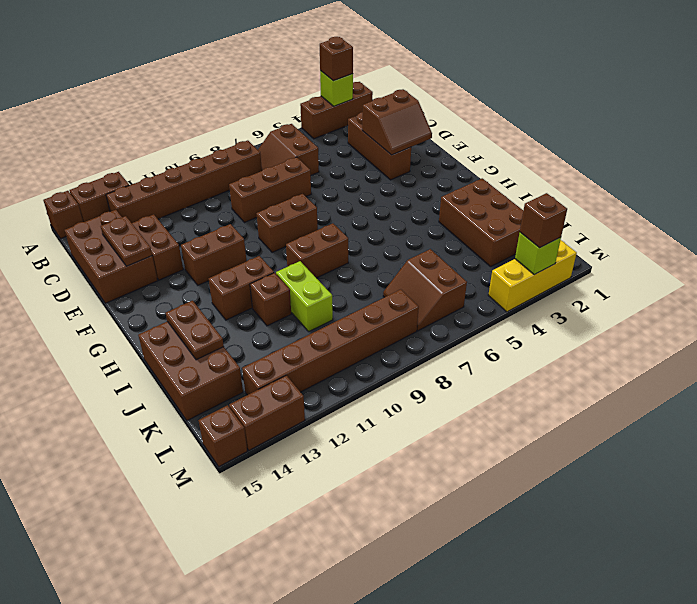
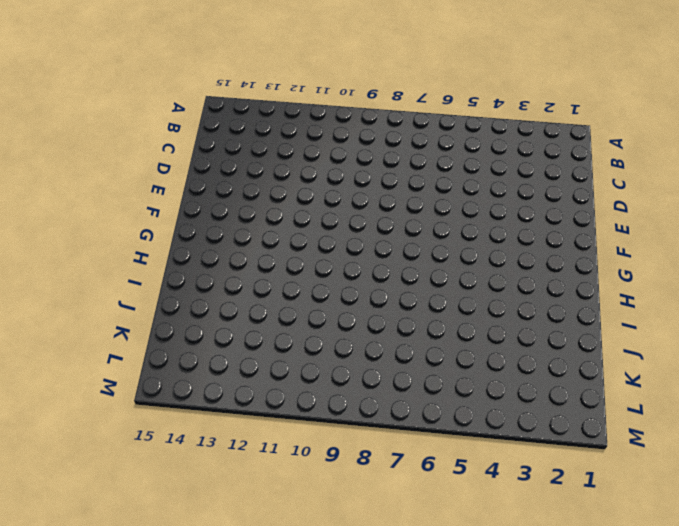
none -> brown 1x3 brick [300,82,373,139]
none -> brown 1x2 brick [70,172,130,222]
none -> brown 1x1 brick [43,191,83,239]

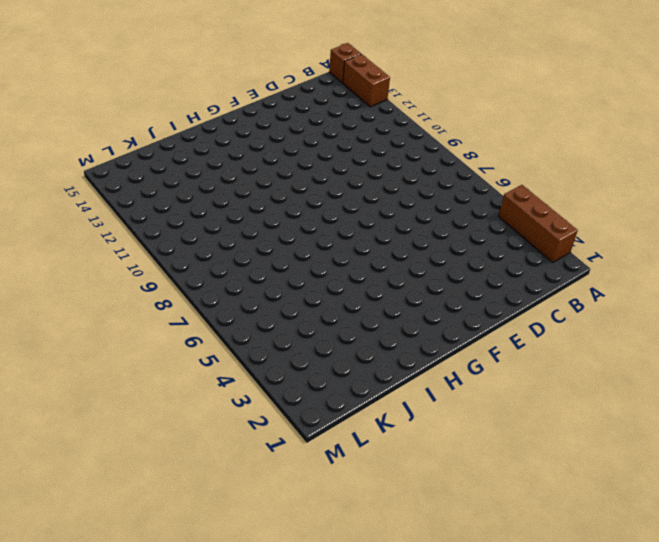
none -> brown 2x2 slope [258,124,319,175]
none -> brown 1x6 brick [106,140,262,223]
none -> brown 1x3 brick [348,112,411,180]

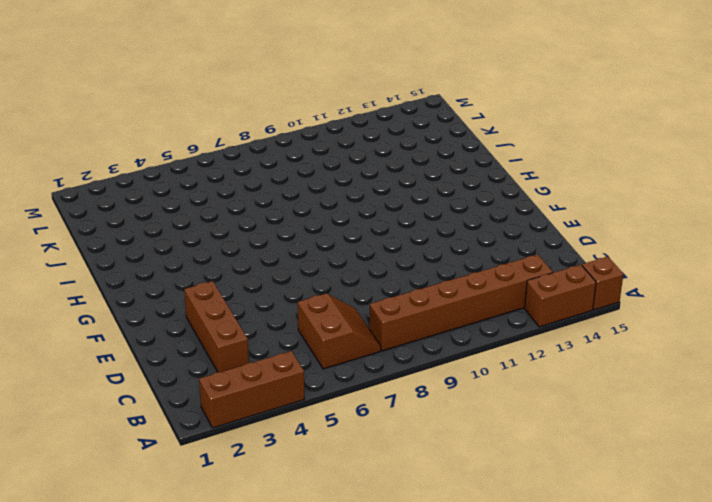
none -> brown 2x3 brick [65,210,158,303]
none -> brown 1x3 brick [229,157,311,223]
none -> brown 1x2 brick [132,214,183,280]

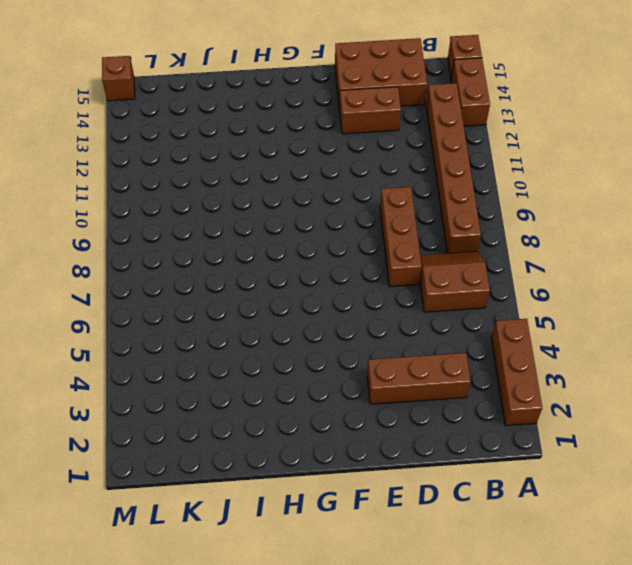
none -> brown 1x2 brick [256,194,318,252]
none -> brown 1x2 brick [181,224,247,285]
none -> brown 1x2 brick [286,223,348,278]

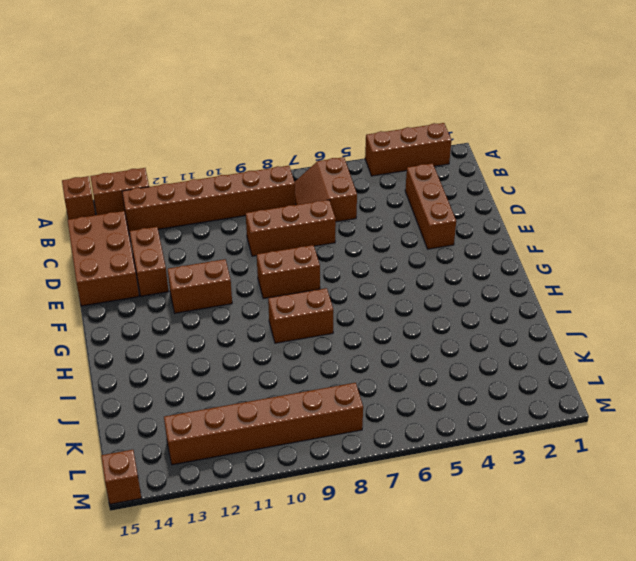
none -> brown 1x2 brick [209,256,274,320]
none -> brown 2x3 brick [439,178,523,266]
none -> lime 1x2 brick [276,261,333,331]

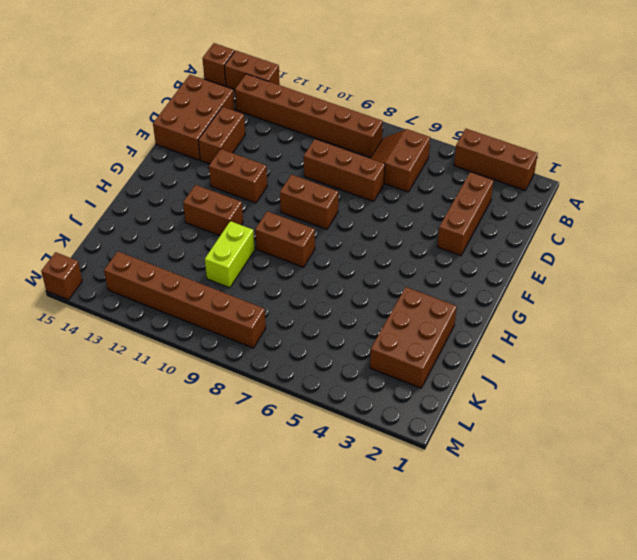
none -> brown 1x1 brick [250,273,291,326]
none -> brown 2x3 brick [138,322,243,421]
none -> brown 2x2 slope [383,249,467,331]

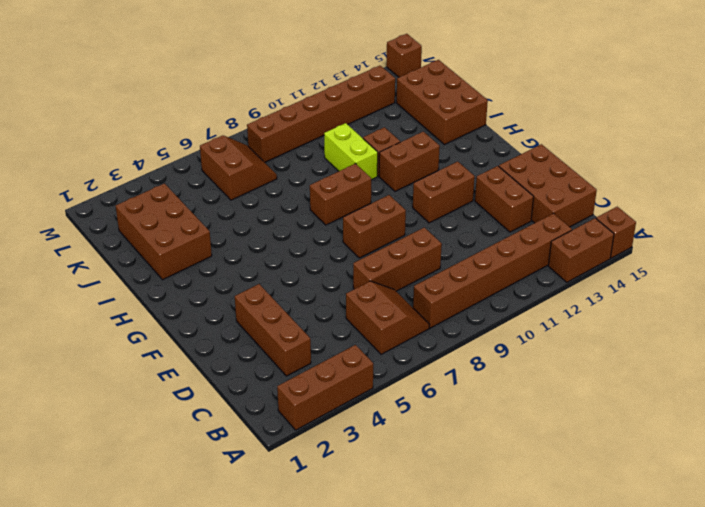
none -> yellow 1x3 brick [488,240,577,312]
none -> brown 1x2 brick [229,375,305,450]
none -> lime 1x1 brick [320,71,353,106]

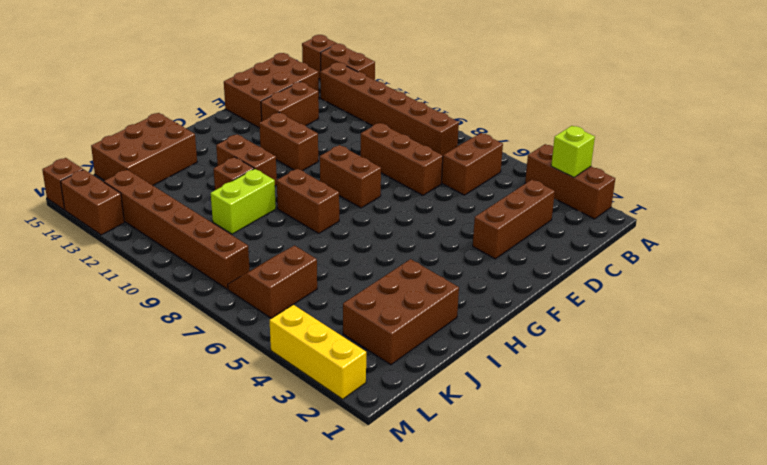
none -> brown 2x2 slope [362,89,432,155]
none -> brown 1x2 plate [101,216,152,266]
none -> brown 1x2 plate [166,301,224,360]

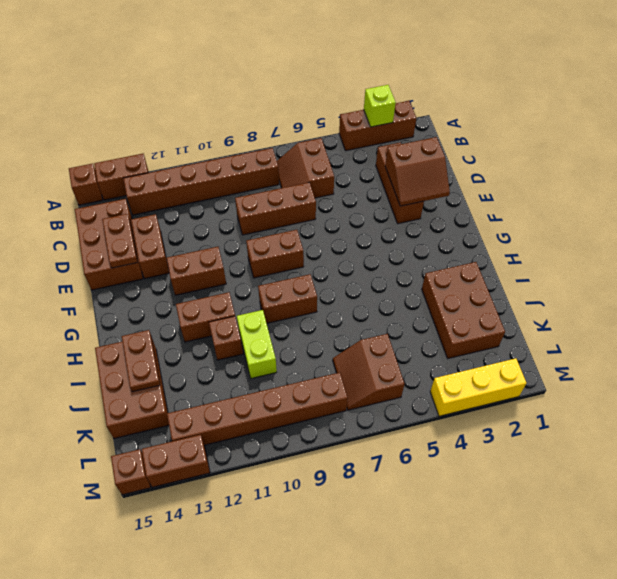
none -> lime 1x1 brick [515,233,561,275]
none -> brown 1x1 brick [320,37,353,81]
none -> brown 1x1 brick [520,193,567,248]

